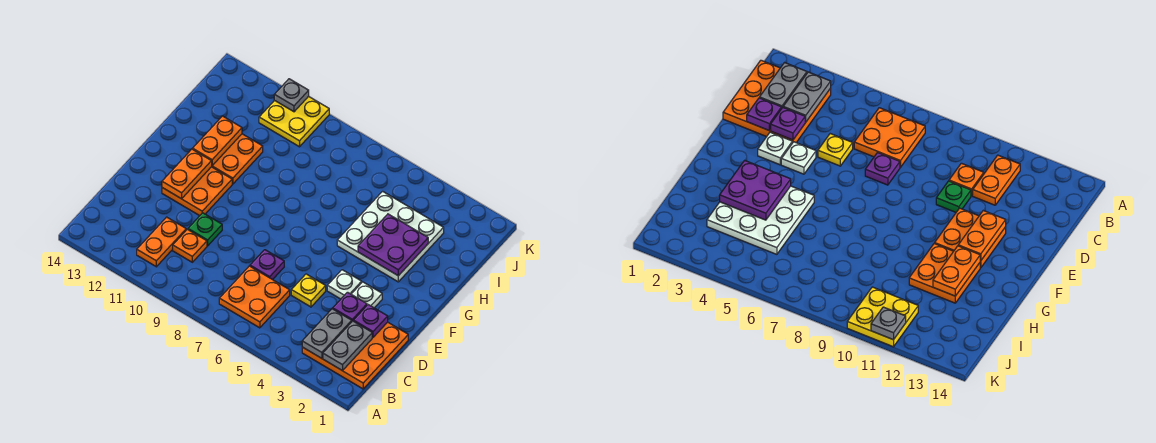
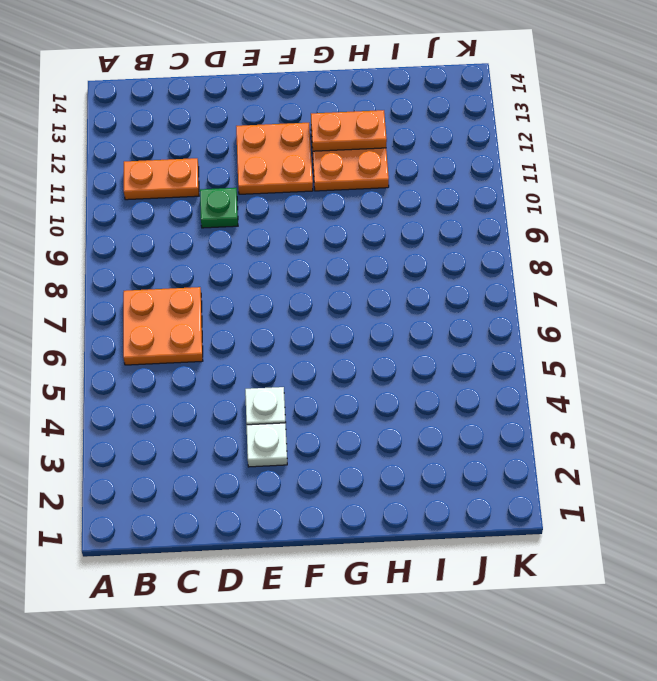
none -> orange 3x3 plate [302,322,408,389]
none -> orange 1x1 plate [173,229,207,262]
none -> yellow 1x1 plate [291,274,326,307]

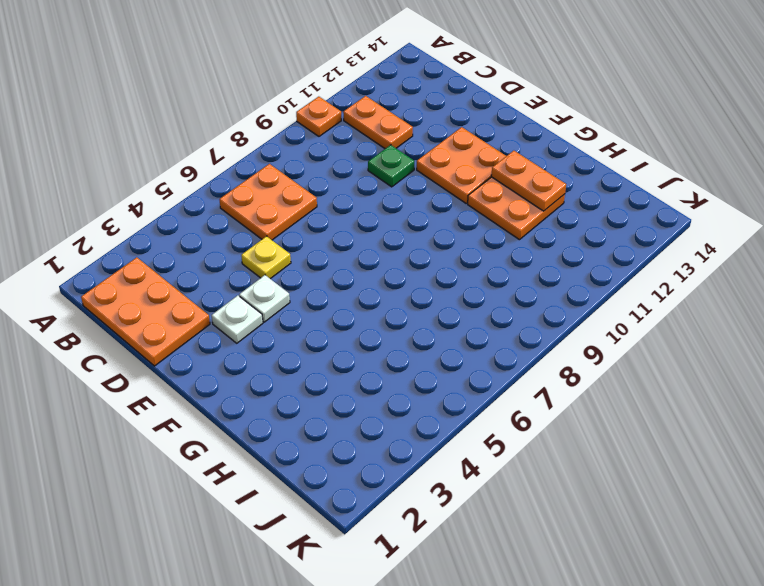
orange 1x1 plate [296,97,341,136] -> orange 1x1 plate moved to [173,229,207,262]
orange 2x3 plate [81,257,210,366] -> orange 3x3 plate [302,322,408,389]
none -> purple 1x1 plate [250,250,284,280]
none -> white 3x3 plate [337,191,444,282]
none -> yellow 2x2 plate [259,96,329,147]

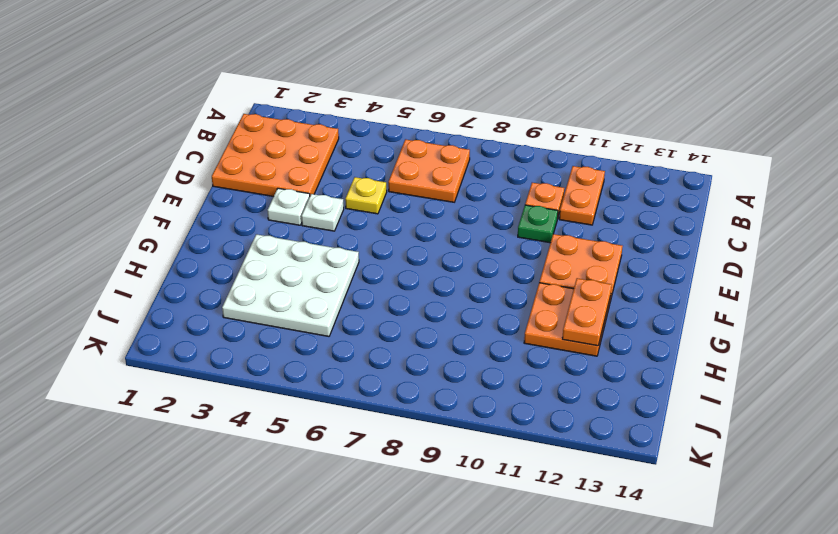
none -> purple 1x1 plate [250,250,284,280]
none -> yellow 2x2 plate [259,96,329,147]
none -> grey 1x2 plate [323,321,372,371]

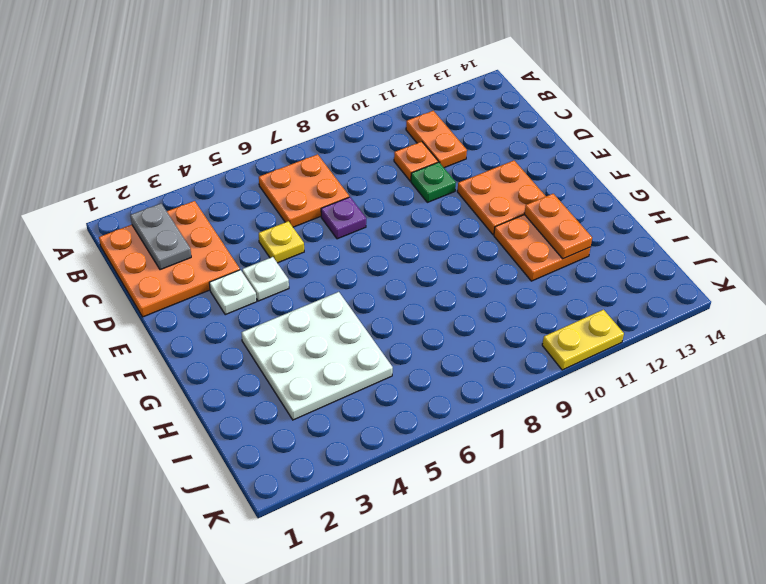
yellow 1x2 plate [542,310,624,370] -> yellow 2x2 plate [259,96,329,147]
none -> grey 1x2 plate [302,309,352,358]
none -> purple 1x1 plate [353,305,388,337]
none -> purple 1x1 plate [333,292,367,321]

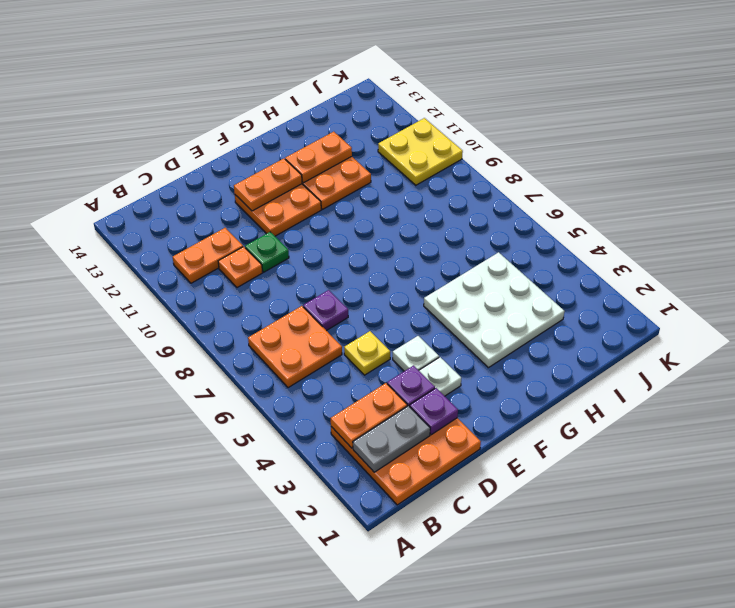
orange 1x2 plate [331,383,407,448] -> grey 1x2 plate [302,309,352,358]
none -> purple 2x2 plate [358,214,428,276]
none -> grey 1x1 plate [274,79,309,112]

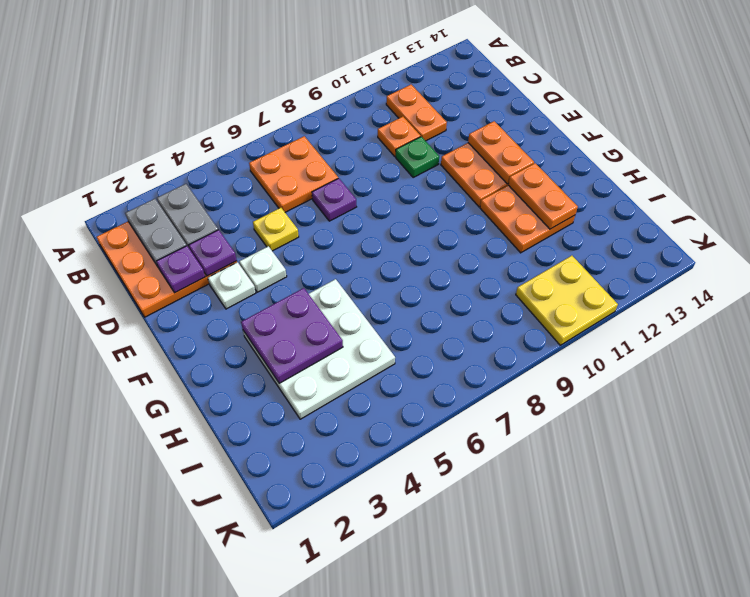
none -> grey 1x1 plate [274,79,309,112]

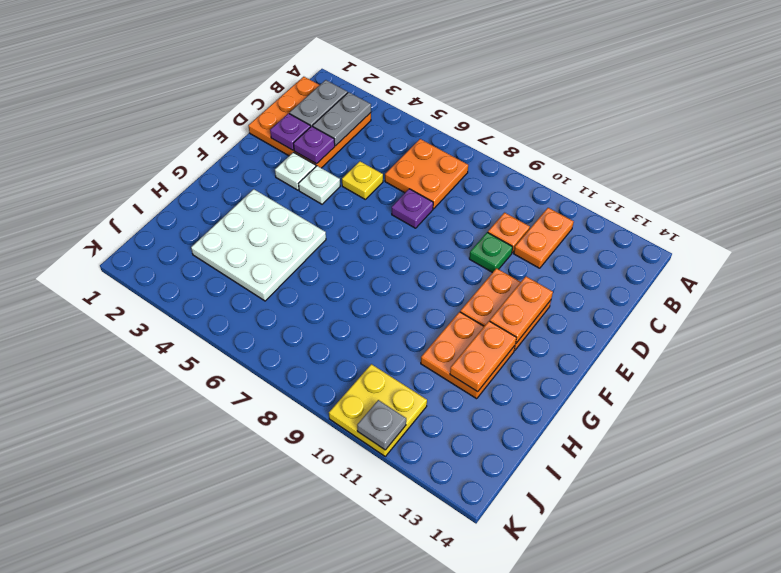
none -> purple 2x2 plate [358,214,428,276]

